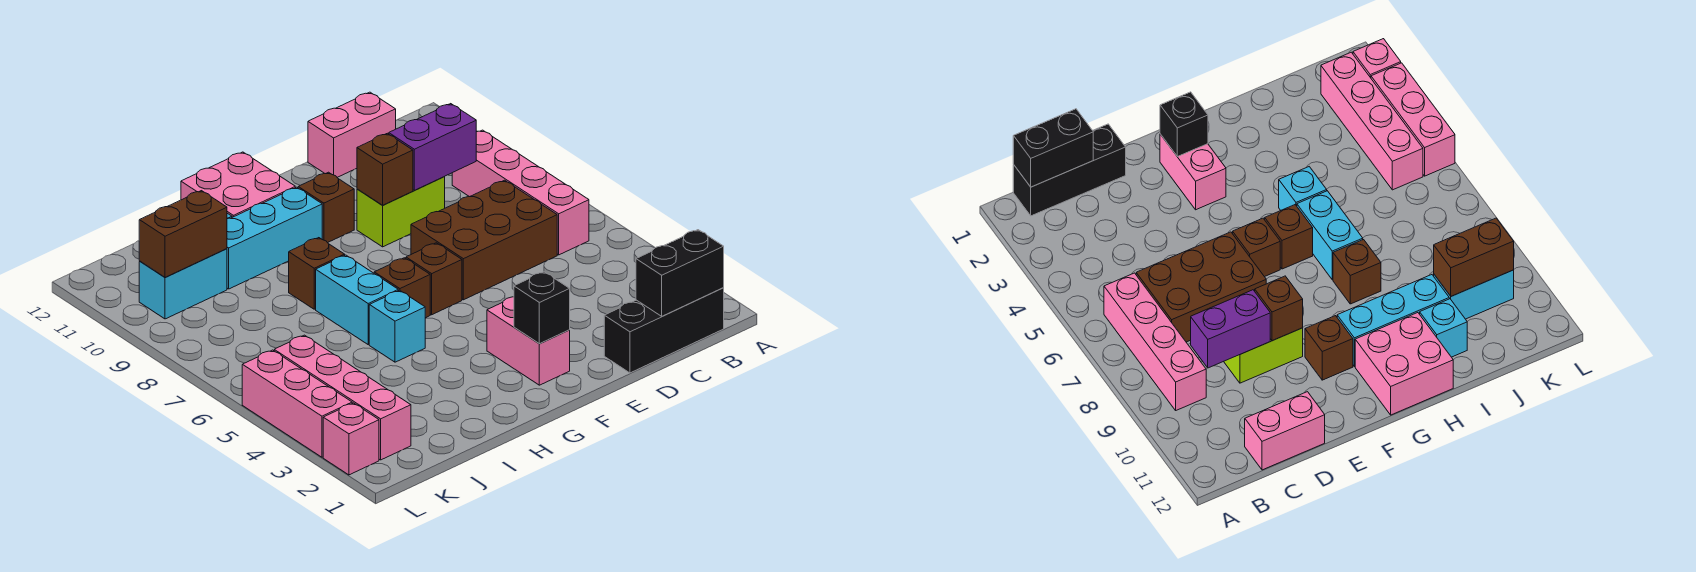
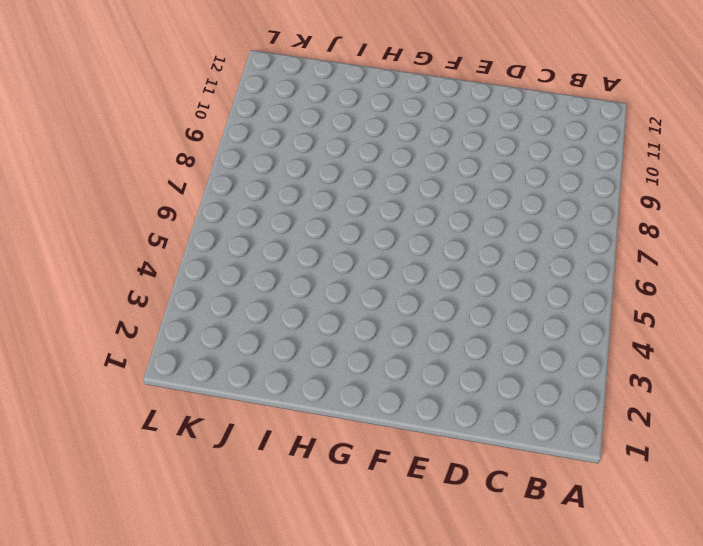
none -> black 1x3 brick [604,288,724,373]
none -> pink 1x4 brick [452,130,589,255]
none -> brown 2x3 brick [411,180,557,300]

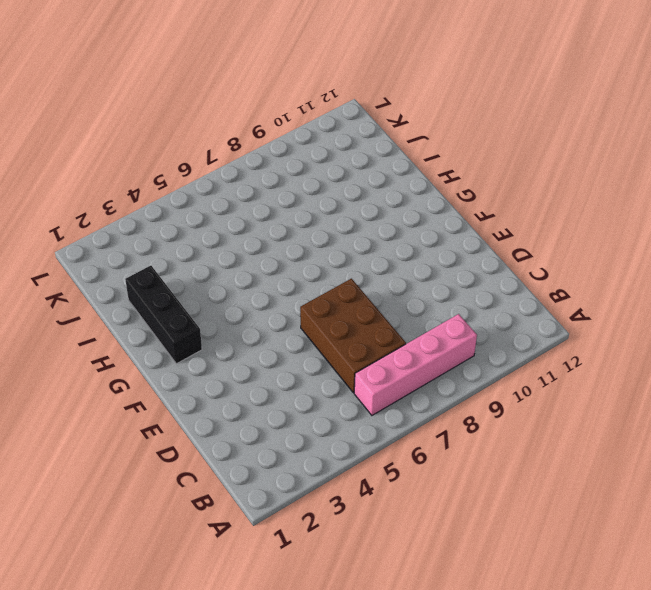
black 1x3 brick [125,266,202,364] -> black 1x3 brick moved to [604,288,724,373]
none -> pink 1x2 brick [308,92,396,177]
none -> lime 1x2 brick [357,177,445,247]
none -> pink 1x2 brick [487,297,570,385]

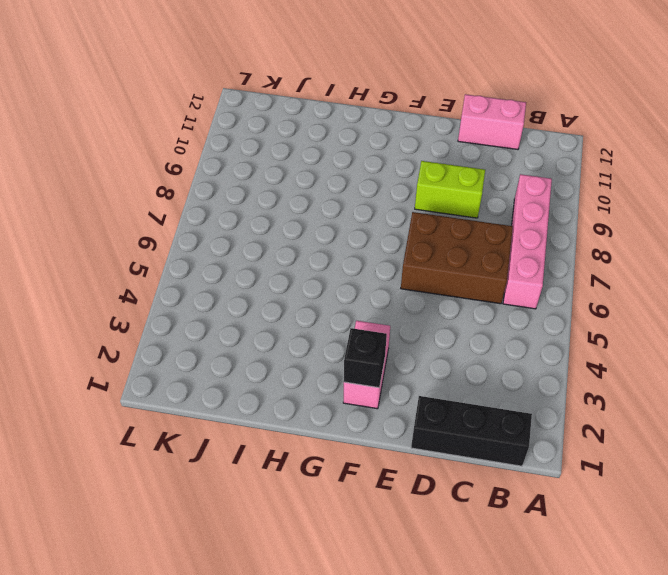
none -> brown 1x1 brick [406,243,462,315]
none -> brown 1x1 brick [298,172,354,243]
none -> brown 1x1 brick [374,258,430,318]

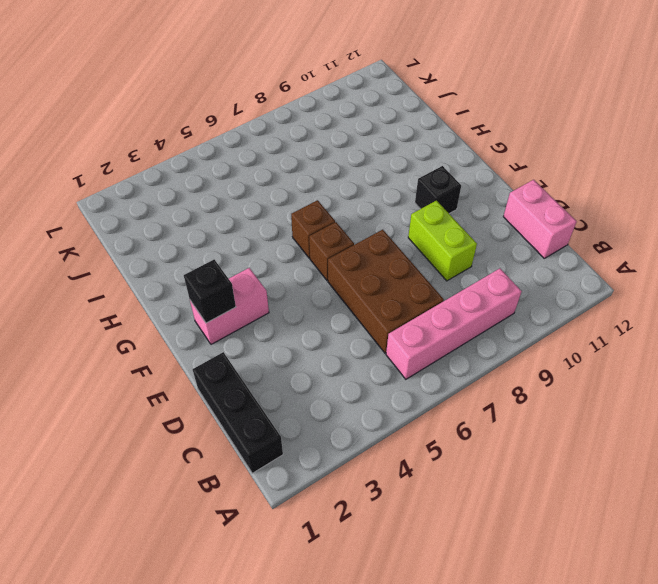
black 1x1 brick [415,166,461,214] -> brown 1x1 brick [298,172,354,243]
none -> cyan 1x3 brick [227,187,322,289]
none -> pink 2x2 brick [181,152,295,217]
none -> cyan 1x1 brick [369,290,425,362]

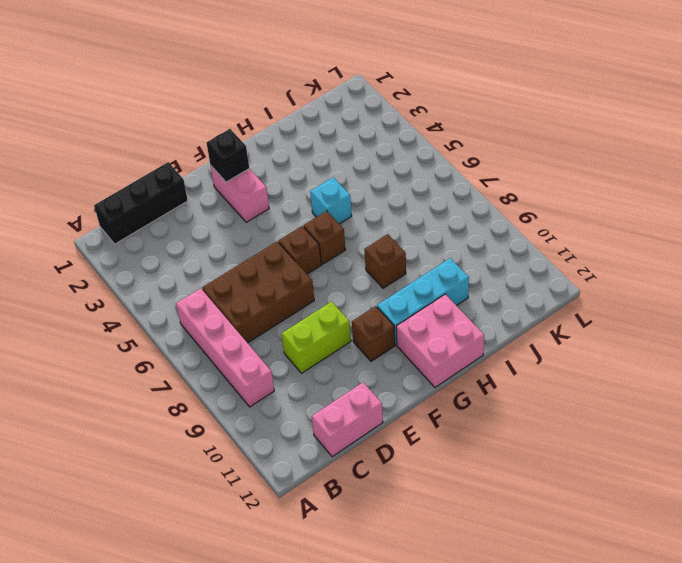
none -> cyan 1x2 brick [316,255,398,344]
none -> cyan 1x1 brick [1420,299,1467,357]
none -> cyan 1x2 brick [139,249,227,319]

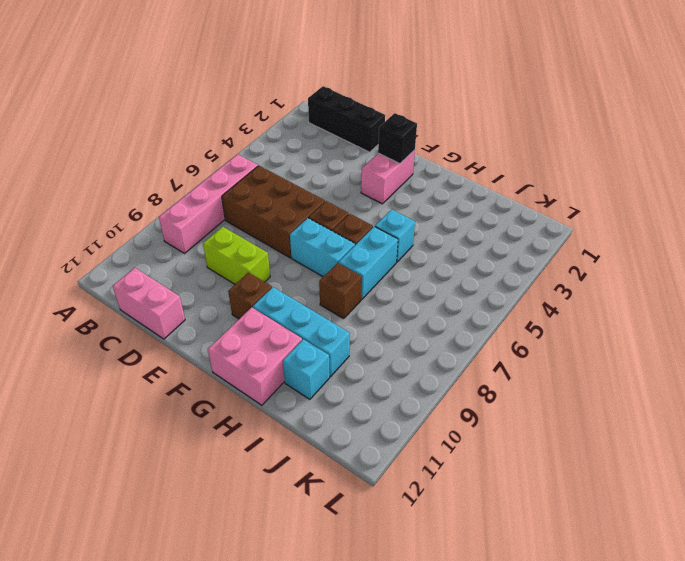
cyan 1x2 brick [290,218,355,277] -> cyan 1x2 brick moved to [139,249,227,319]
none -> pink 1x4 brick [274,335,411,460]
none -> pink 1x1 brick [323,403,379,475]
none -> pink 1x3 brick [242,350,352,457]

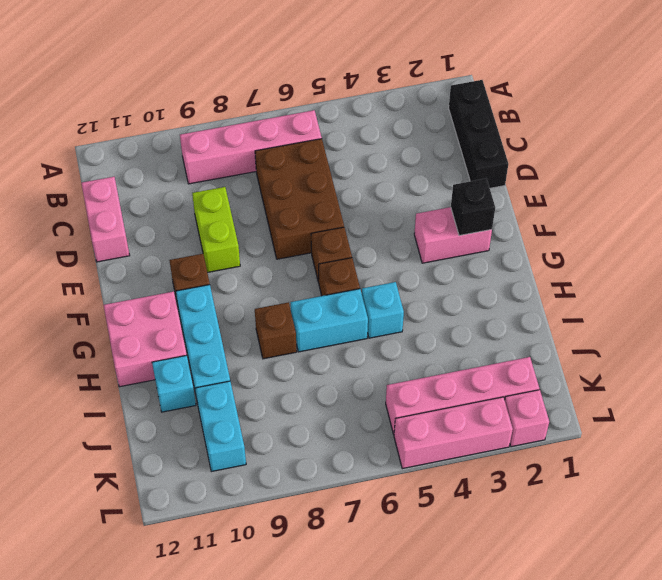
none -> black 1x2 brick [636,230,724,316]
none -> purple 1x2 brick [389,104,476,190]
none -> brown 1x1 brick [357,133,413,205]

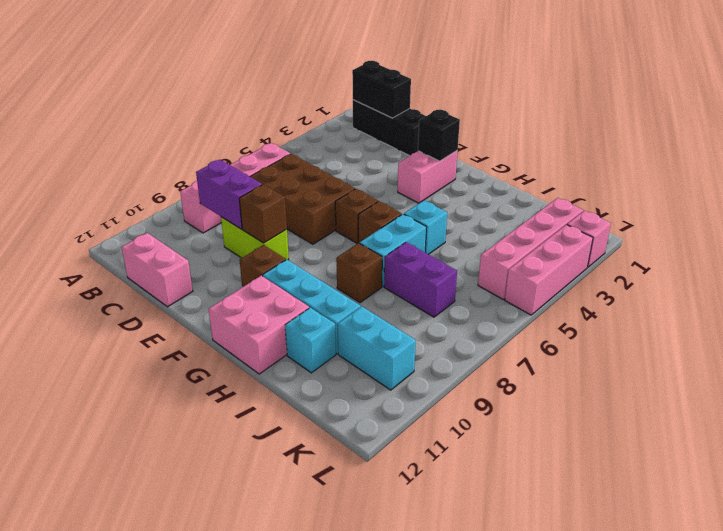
purple 1x2 brick [384,242,457,317] -> none
none -> brown 1x2 brick [139,191,227,278]

